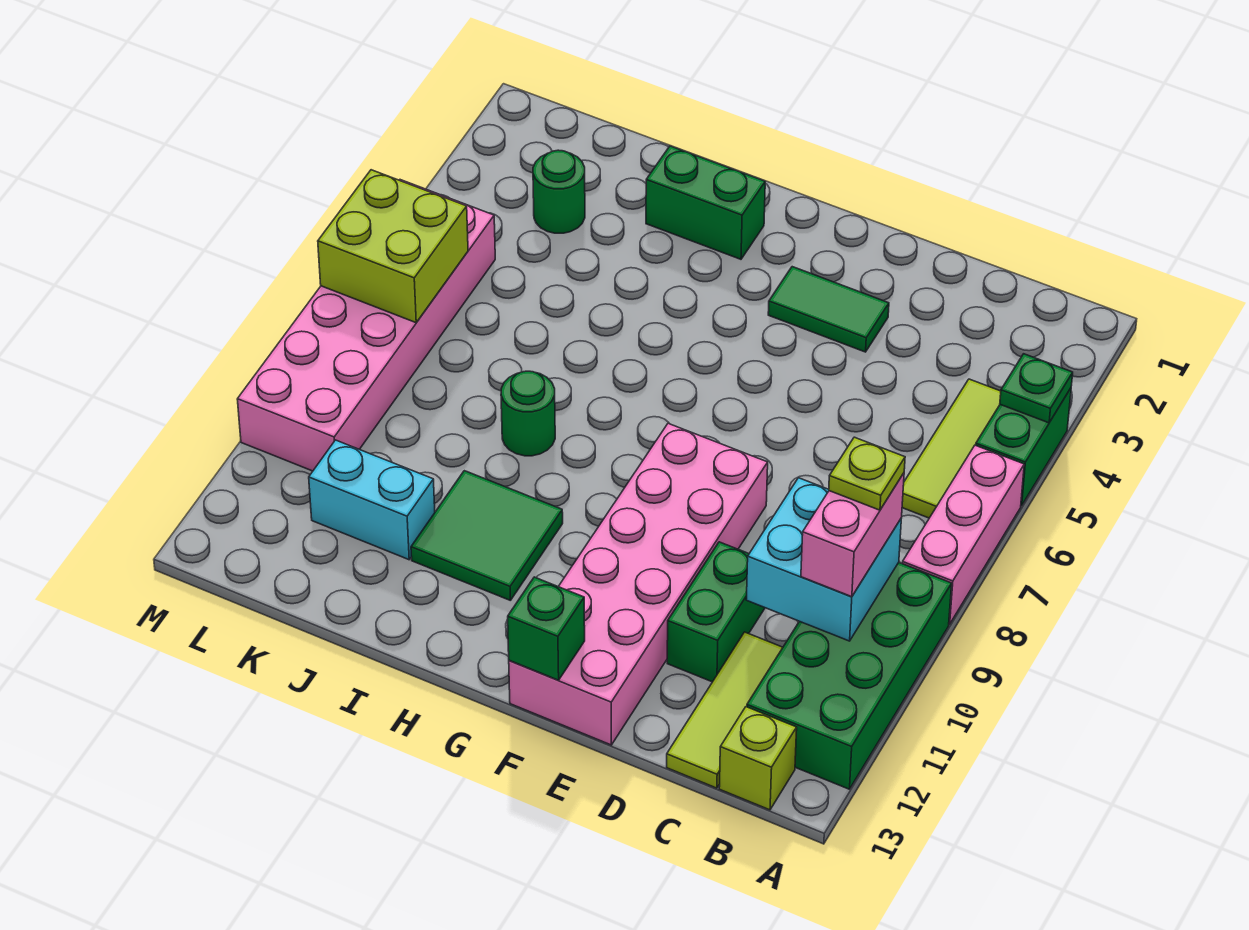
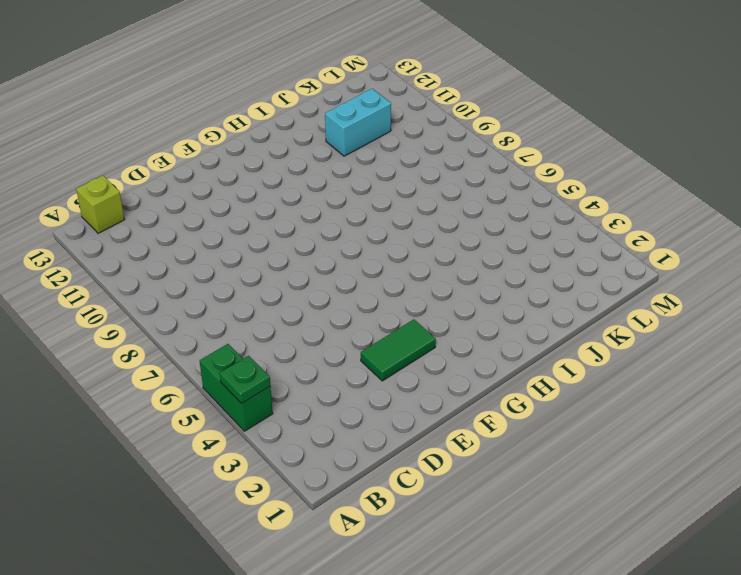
none -> pink 1x3 brick [902,445,1024,624]
none -> green 2x4 brick [747,563,952,789]
none -> lime 1x3 tile [902,379,1001,518]

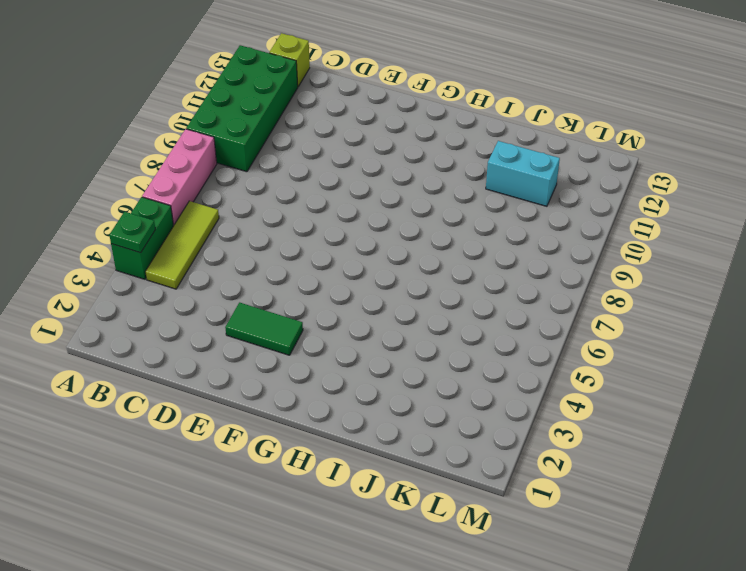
none -> lime 1x3 tile [667,632,783,788]
none -> green 1x2 brick [667,542,765,682]
none -> pink 2x6 brick [509,423,768,745]

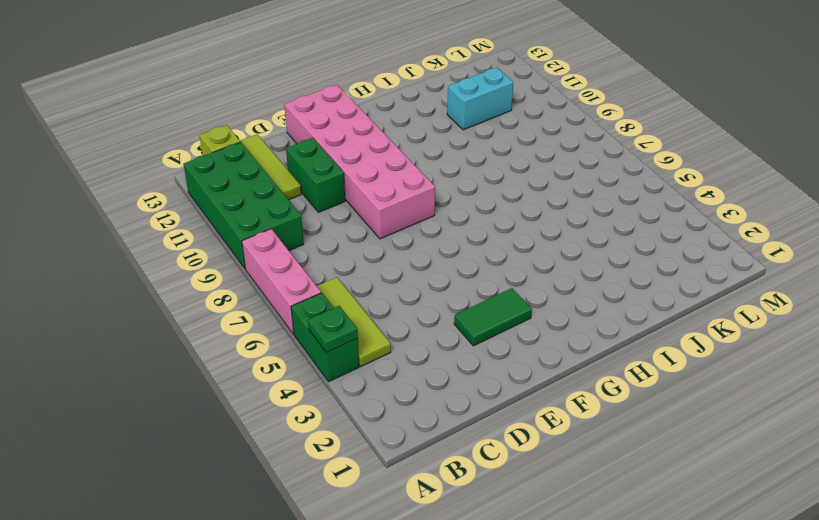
none -> green 1x2 brick [646,146,765,259]
none -> green 2x2 tile [411,471,563,601]
none -> green 1x1 round brick [501,371,555,456]

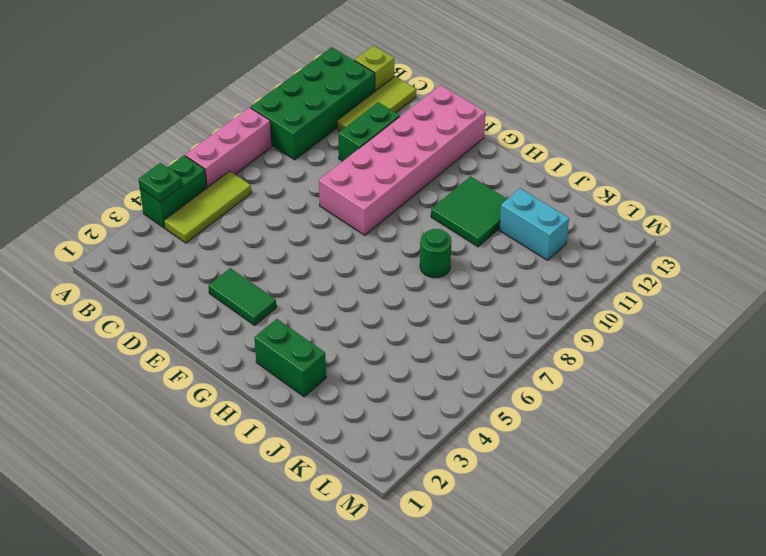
none -> green 1x1 round brick [533,150,585,233]
none -> pink 2x6 brick [237,180,495,471]
none -> cyan 2x2 brick [746,478,901,641]

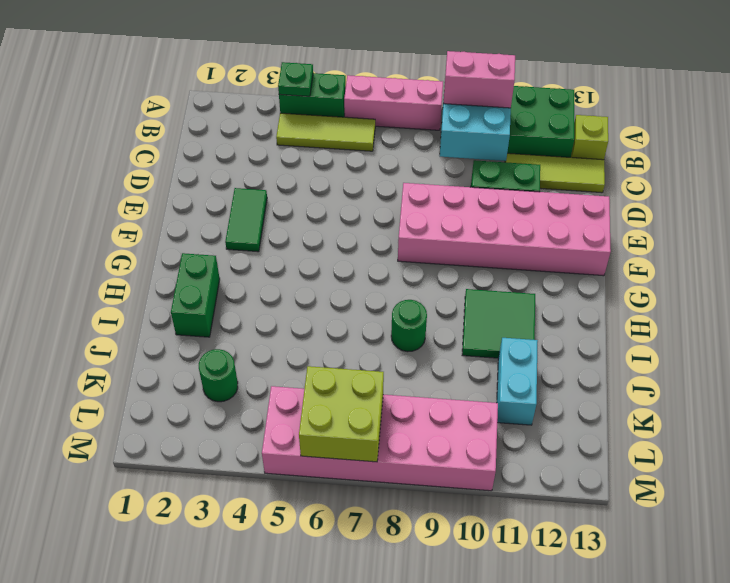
none -> green 1x1 brick [508,577,585,680]
none -> lime 1x1 plate [829,437,905,510]

